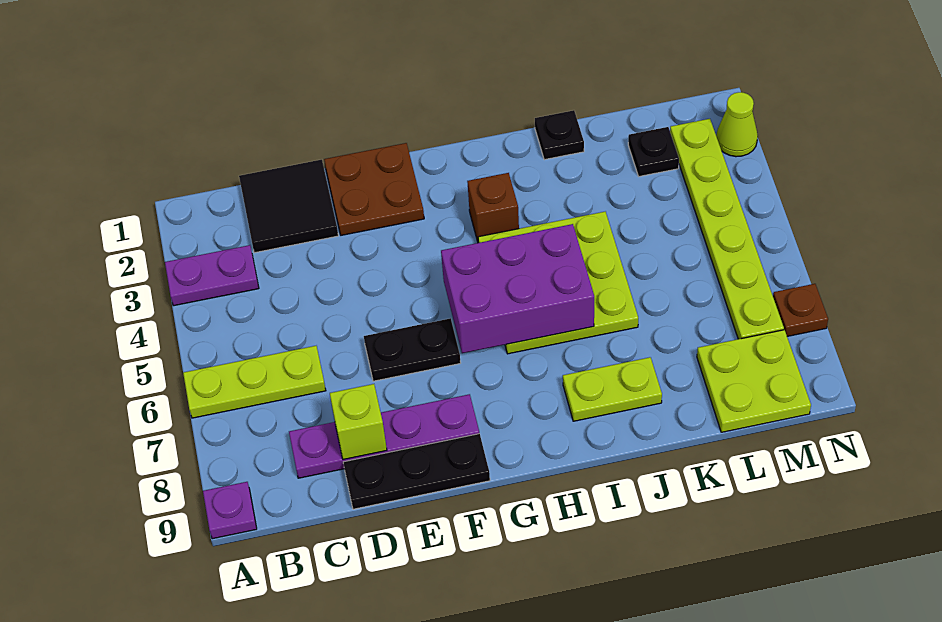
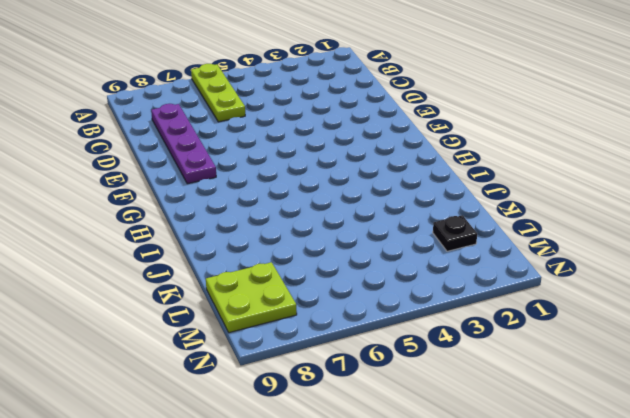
none -> purple 1x2 plate [165,245,259,306]
none -> purple 1x1 plate [203,482,257,539]
none -> black 2x2 tile [239,160,338,253]

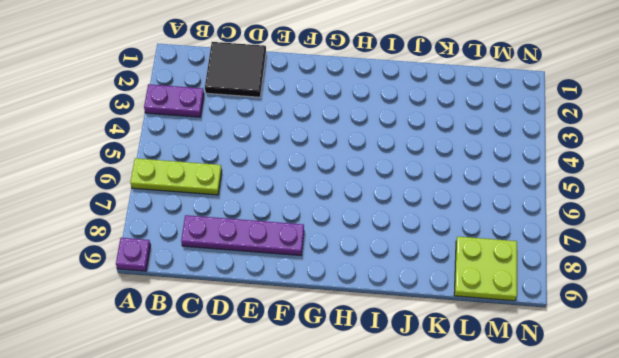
none -> black 1x3 plate [343,434,490,509]
none -> brown 2x2 plate [324,143,424,235]
none -> black 1x2 plate [364,318,461,381]

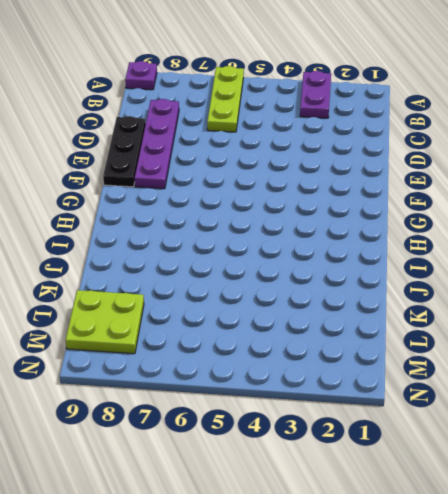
none -> black 2x2 tile [239,160,338,253]
none -> brown 2x2 plate [324,143,424,235]
none -> black 1x2 plate [364,318,461,381]

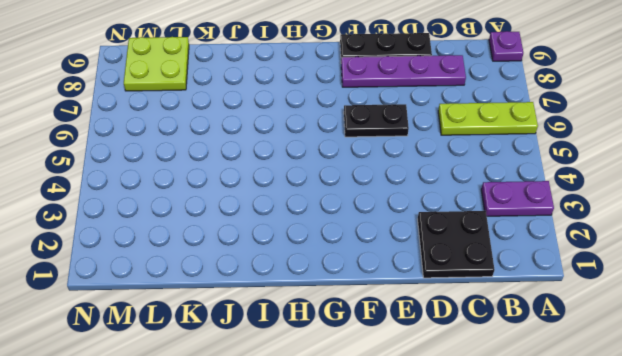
black 2x2 plate [418,211,495,278] -> black 2x2 tile [239,160,338,253]
none -> brown 2x2 plate [324,143,424,235]
none -> brown 1x1 brick [467,173,519,243]
none -> lime 3x3 plate [478,212,638,354]

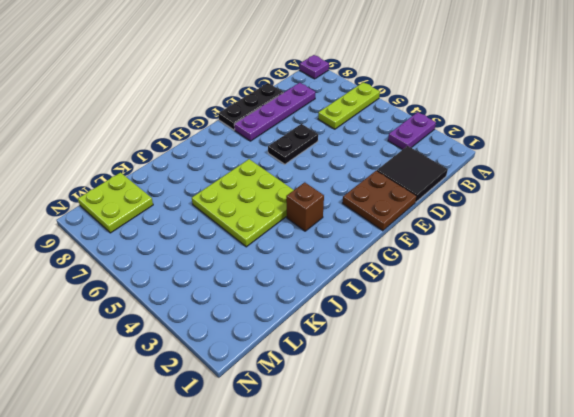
none -> lime 1x2 plate [563,357,662,421]
none -> black 1x1 plate [535,110,584,160]
none -> black 1x1 plate [628,127,679,176]

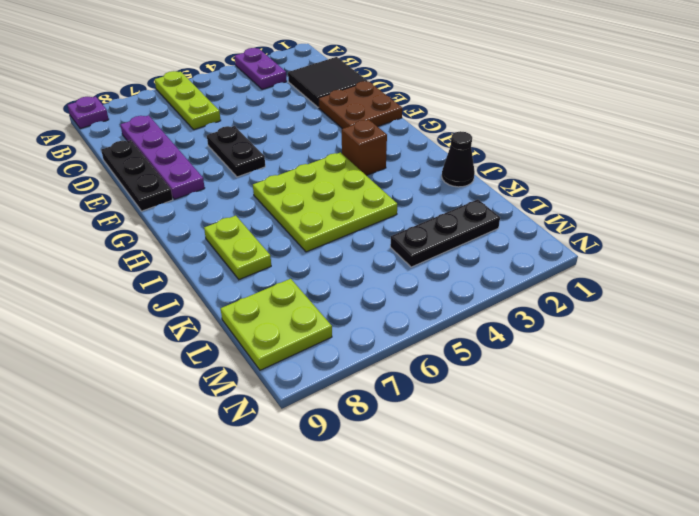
black 1x1 cone [442,131,475,187] -> black 1x1 plate [535,110,584,160]
black 1x3 plate [390,199,500,267] -> black 1x1 plate [628,127,679,176]
none -> lime 1x6 plate [670,119,784,339]
none -> lime 1x1 cone [716,92,758,157]
none -> brown 1x1 plate [773,284,828,336]

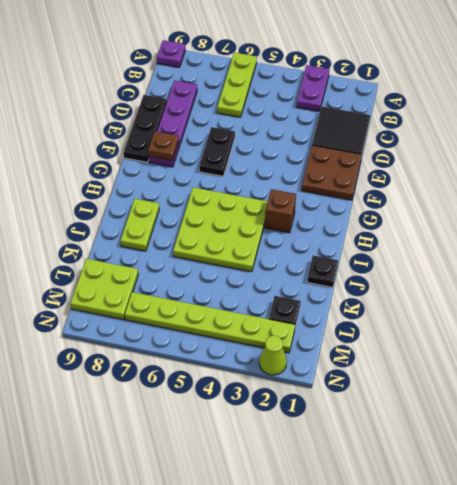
brown 1x1 plate [148,131,179,161] -> brown 1x1 plate moved to [773,284,828,336]
none -> lime 1x1 brick [330,384,387,460]
none -> purple 2x3 brick [441,224,594,353]

